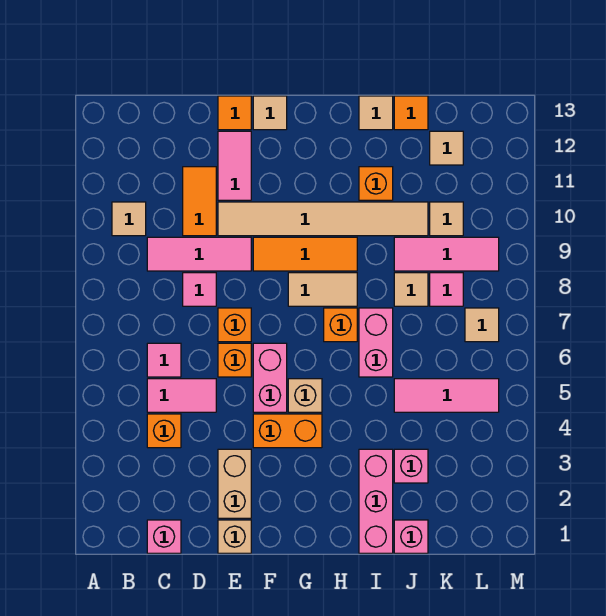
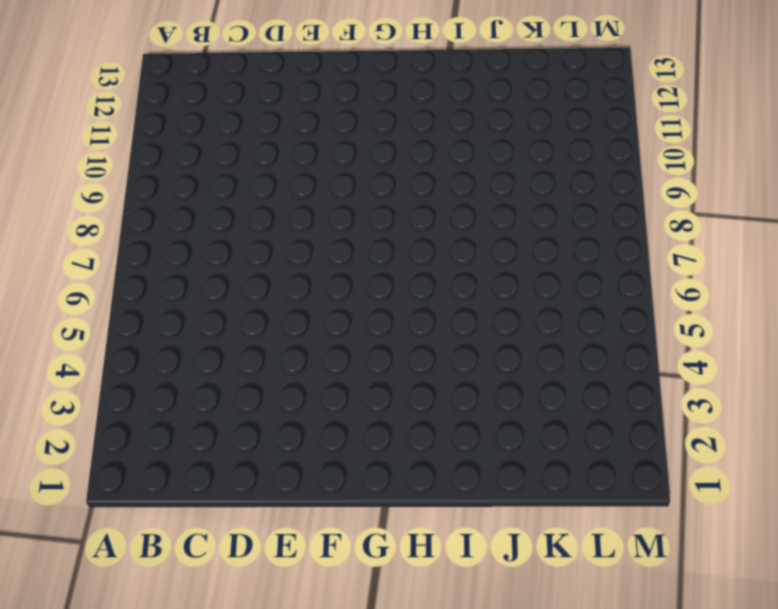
none -> tan 1x1 tile [112,202,146,236]
none -> pink 1x1 brick [147,520,181,553]
none -> orange 1x1 brick [147,414,181,448]
none -> pink 1x2 tile [147,379,216,412]

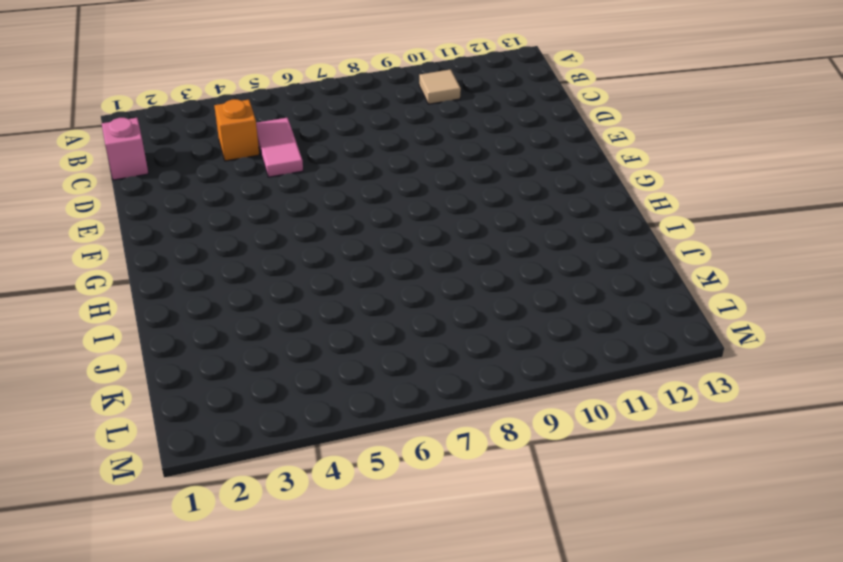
none -> pink 1x1 tile [147,343,181,377]
none -> pink 1x3 tile [147,237,251,271]
none -> pink 1x1 tile [183,273,216,306]
none -> orange 1x2 tile [183,167,216,236]

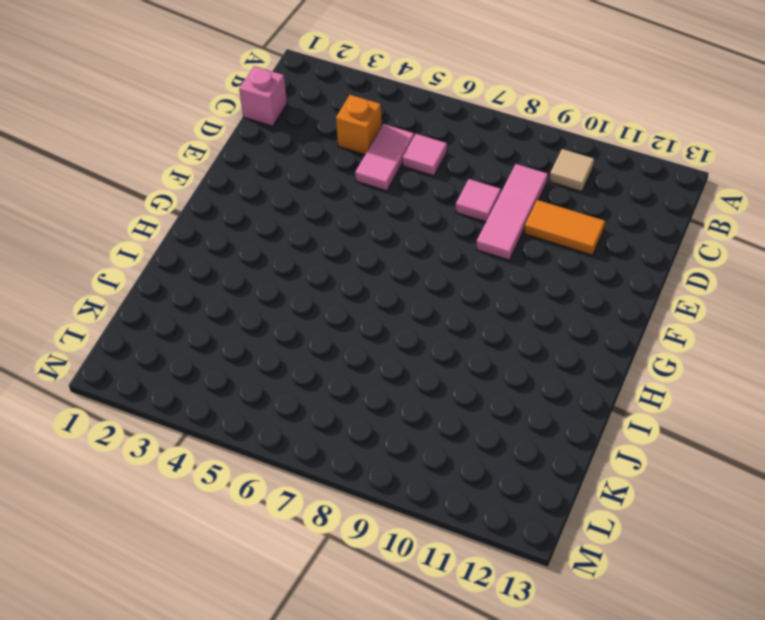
none -> tan 1x1 brick [218,520,251,553]
none -> tan 1x2 brick [218,449,251,518]
none -> orange 1x1 brick [218,343,251,377]
none -> orange 1x1 brick [218,308,251,342]

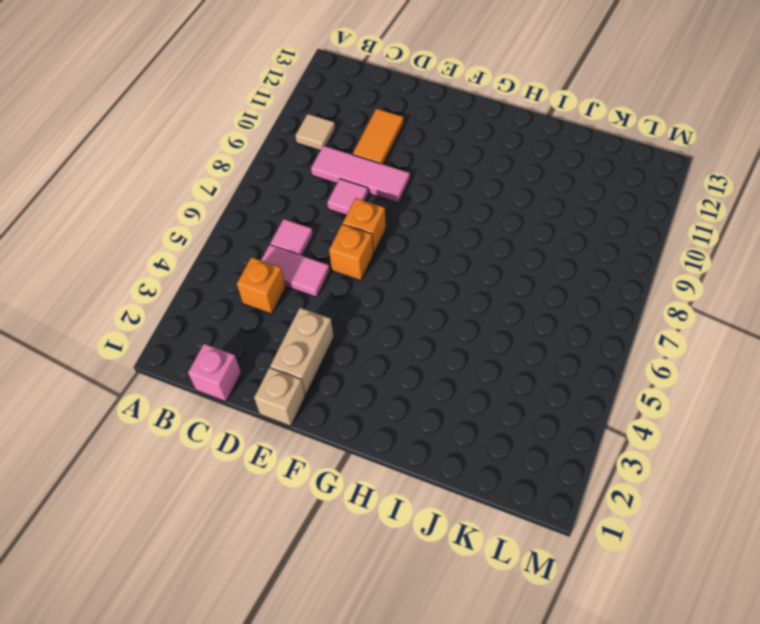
none -> tan 1x6 tile [218,202,428,236]
none -> pink 1x2 tile [218,131,251,200]
none -> orange 1x1 tile [218,96,251,130]
none -> orange 1x2 brick [253,414,322,448]

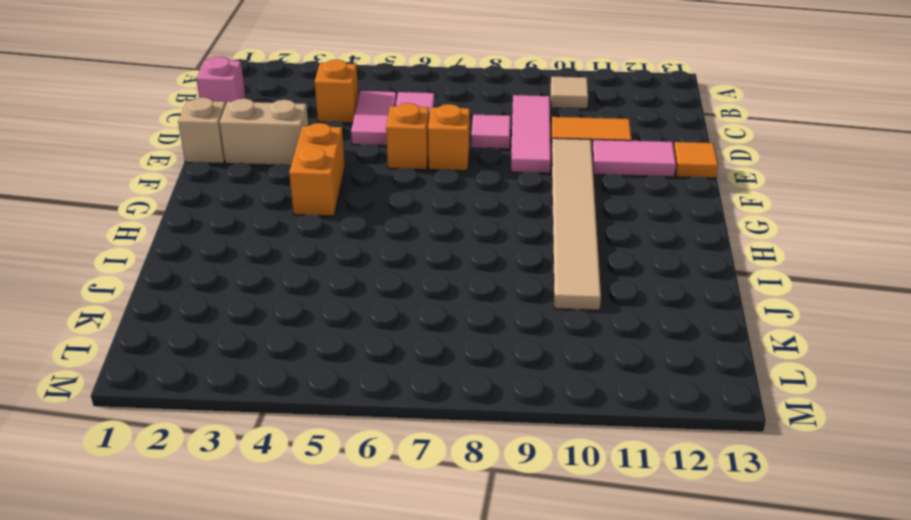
none -> pink 1x2 brick [253,343,287,412]
none -> orange 1x3 tile [253,237,357,271]
none -> tan 1x1 tile [253,96,287,130]
none -> tan 1x1 brick [288,379,322,412]

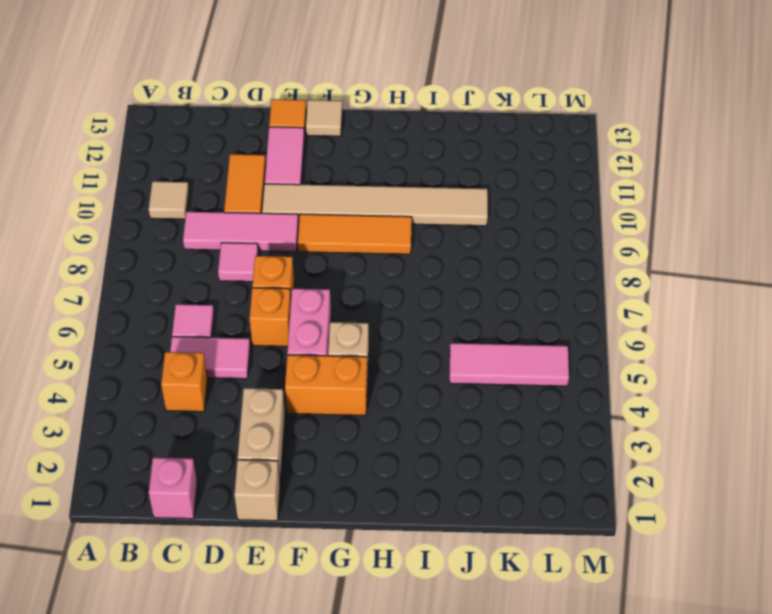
none -> tan 1x2 tile [288,273,357,306]
none -> orange 1x1 brick [324,308,357,342]
none -> pink 1x3 brick [359,449,393,553]
none -> pink 1x2 brick [359,308,393,377]

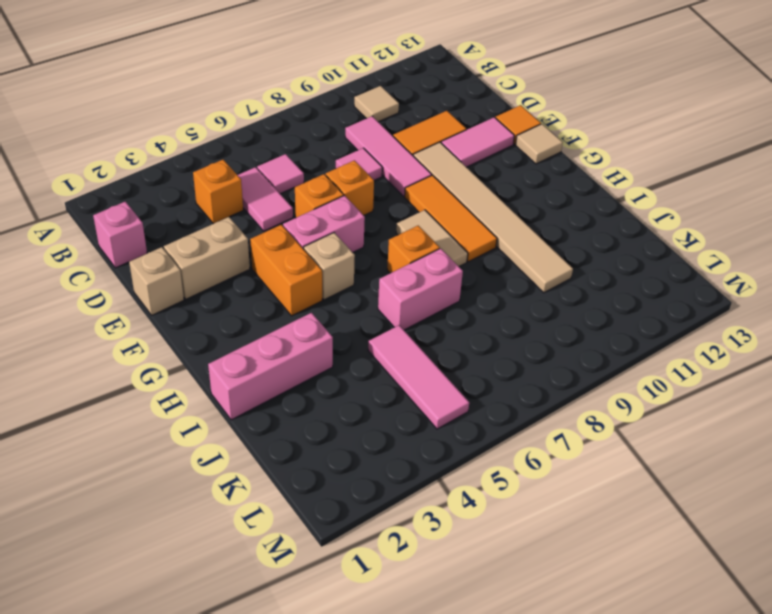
none -> orange 1x1 brick [359,167,393,200]
none -> tan 1x1 tile [359,96,393,130]
none -> pink 1x1 brick [394,520,428,553]
none -> pink 1x1 brick [394,449,428,483]

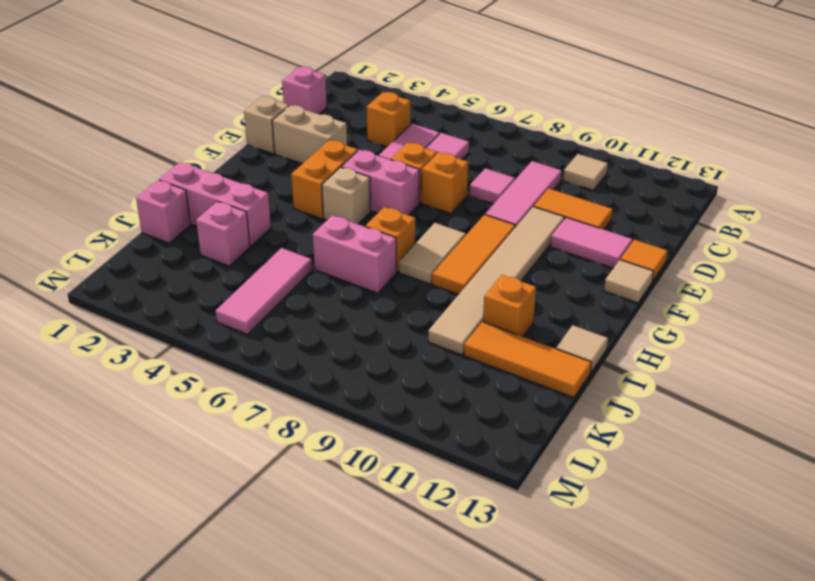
orange 1x3 tile [464,322,592,398] -> orange 1x1 tile [394,96,428,130]
none -> tan 1x1 tile [394,273,428,306]
none -> pink 1x3 tile [394,237,499,271]
none -> pink 1x1 tile [430,273,463,306]
none -> tan 1x1 tile [430,202,463,236]

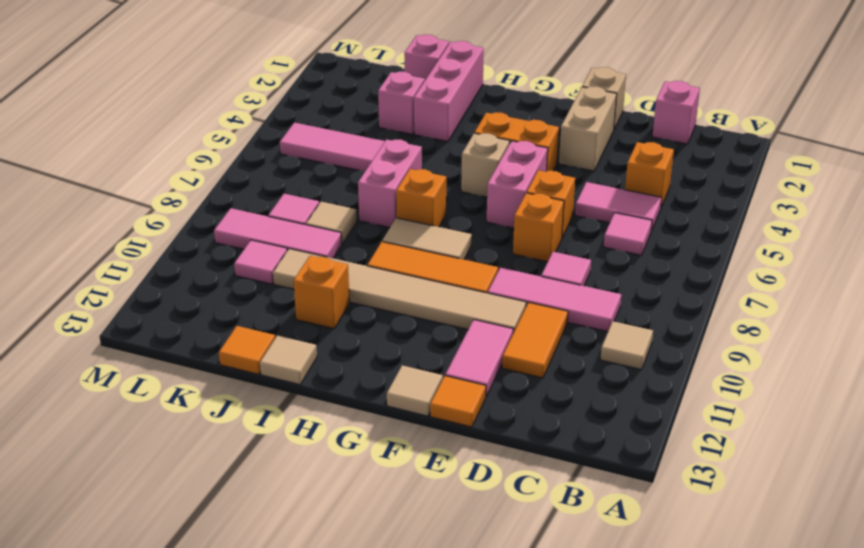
pink 1x1 tile [234,240,287,284] -> tan 1x1 tile [430,202,463,236]
none -> tan 1x1 tile [430,131,463,165]
none -> tan 1x1 tile [465,308,499,342]

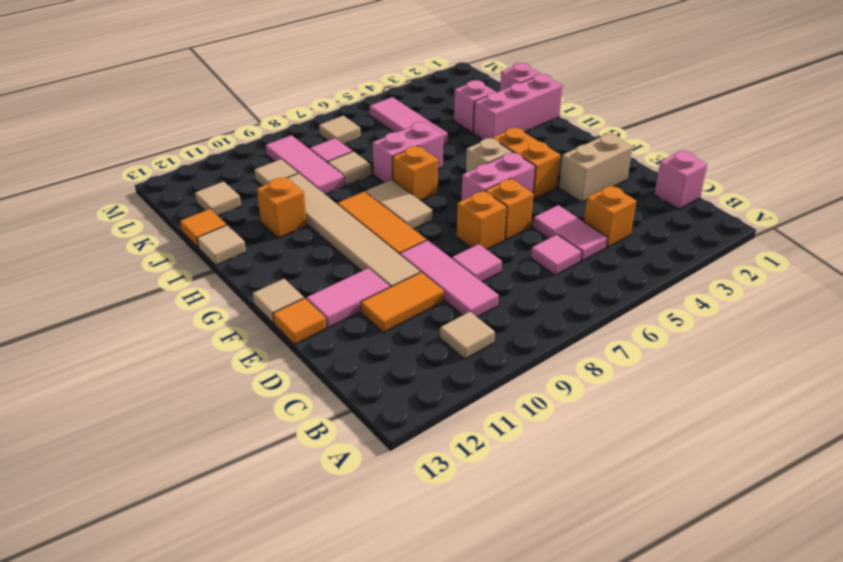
none -> tan 1x1 brick [218,520,251,553]

